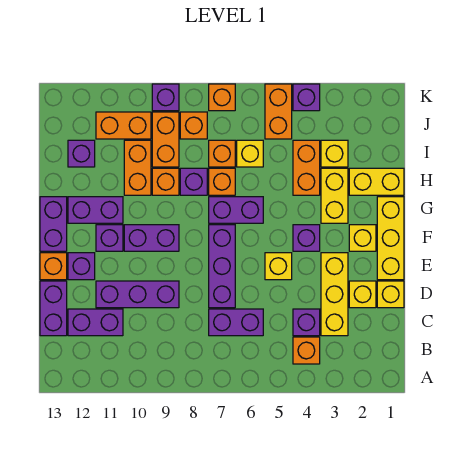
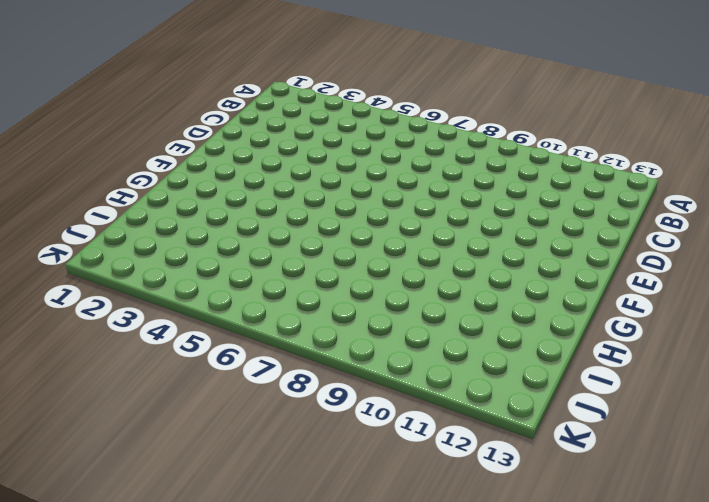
none -> orange 1x1 brick [293,337,320,364]
none -> yellow 1x3 brick [321,253,348,336]
none -> purple 1x1 brick [293,309,320,336]
none -> purple 1x2 brick [209,309,263,336]

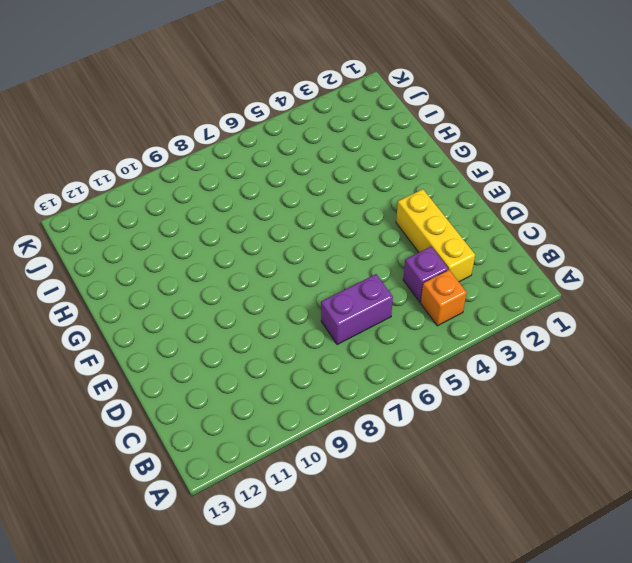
none -> purple 1x2 brick [68,309,123,336]
none -> purple 1x2 brick [40,281,67,336]
none -> yellow 1x1 brick [377,281,404,308]
none -> yellow 1x1 brick [349,281,376,308]

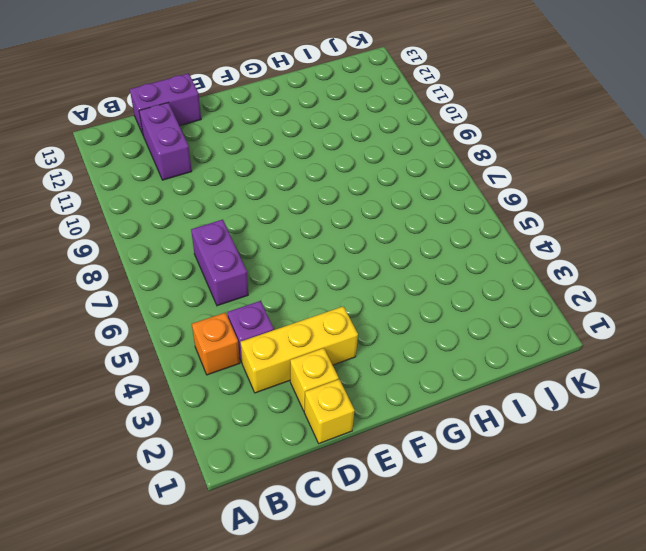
none -> purple 1x3 brick [209,225,235,308]
none -> purple 1x3 brick [96,281,179,308]
none -> yellow 1x3 brick [377,197,404,280]
none -> yellow 1x1 brick [265,253,292,280]

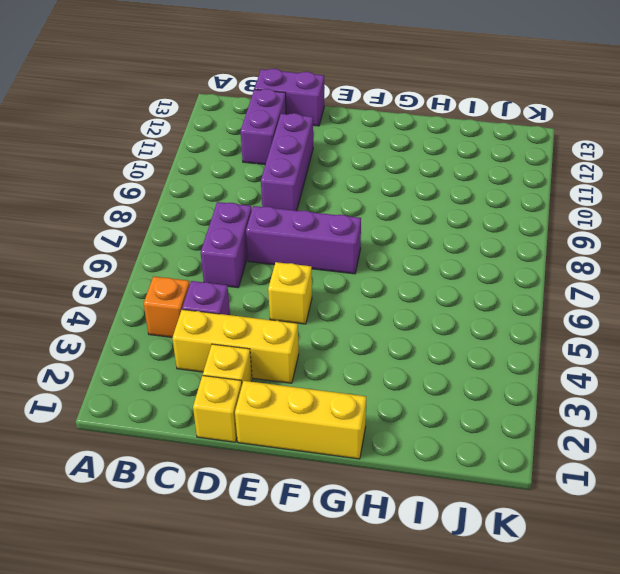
none -> purple 1x1 brick [68,253,95,280]
none -> orange 1x1 brick [40,253,67,280]
none -> yellow 1x1 brick [349,225,376,251]
none -> purple 1x1 brick [293,225,320,251]

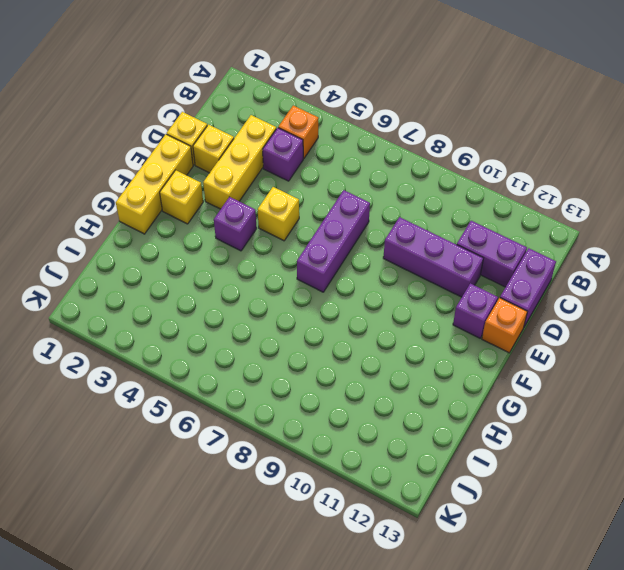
none -> purple 1x2 brick [209,309,263,336]
none -> purple 1x2 brick [124,225,179,251]
none -> purple 1x1 brick [96,225,123,251]
none -> purple 1x2 brick [40,197,67,251]

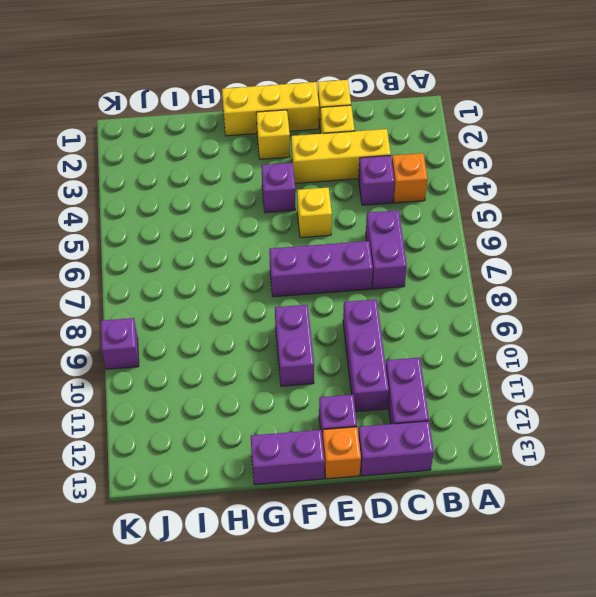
none -> purple 1x1 brick [96,225,123,251]
none -> yellow 1x2 brick [321,168,348,223]
none -> purple 1x2 brick [209,197,263,223]
none -> purple 1x2 brick [68,197,123,223]

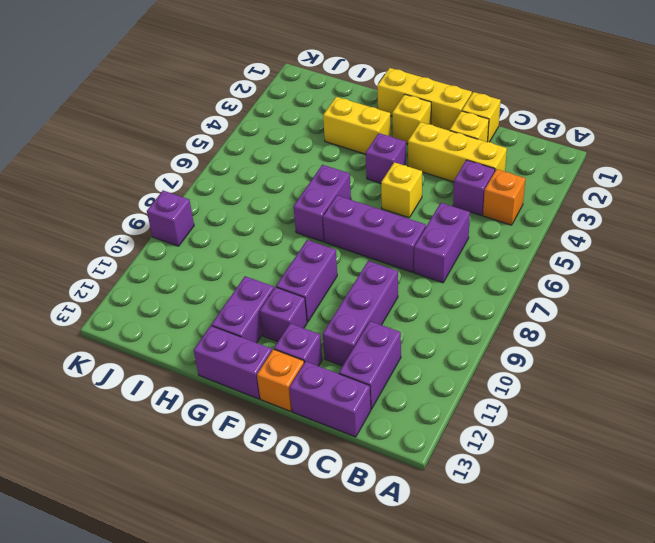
none -> yellow 1x2 brick [349,168,404,195]
none -> orange 1x2 brick [293,140,320,195]
none -> orange 1x1 brick [209,168,235,195]
none -> purple 1x1 brick [180,168,207,195]

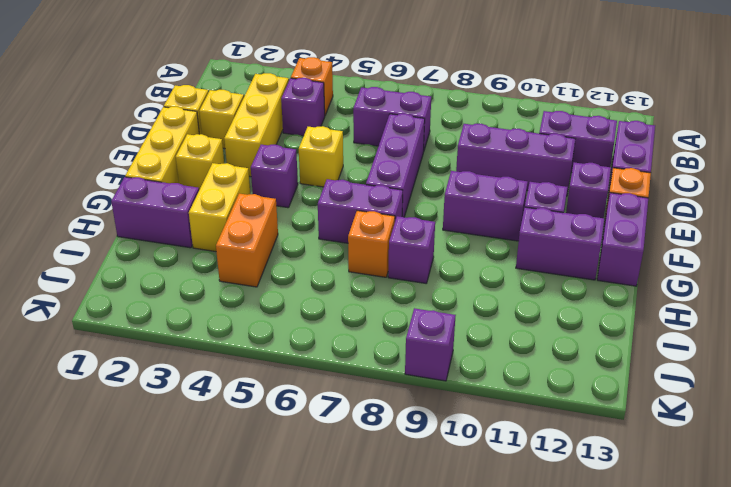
purple 1x2 brick [111,177,199,248] -> yellow 1x2 brick [349,168,404,195]
none -> orange 1x1 brick [152,168,179,195]
none -> orange 1x2 brick [124,140,151,195]
none -> yellow 1x1 brick [321,140,348,167]
none -> yellow 1x1 brick [237,140,263,167]

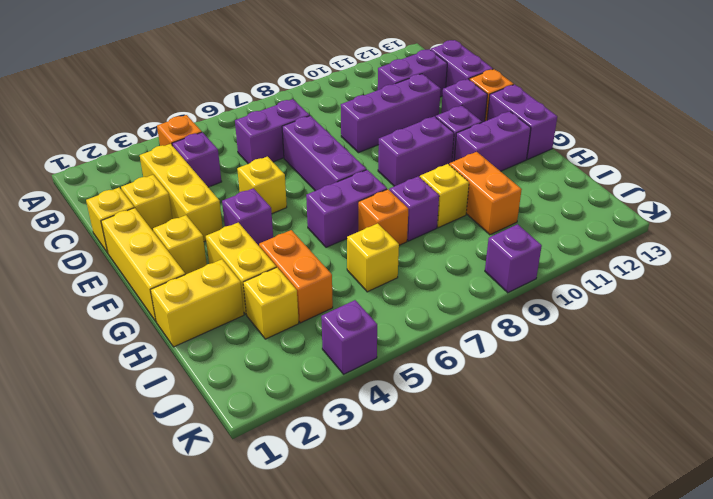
yellow 1x1 brick [420,164,469,228] -> orange 1x1 brick [152,168,179,195]
none -> orange 1x1 brick [209,140,235,167]
none -> orange 1x2 brick [152,112,179,167]
none -> purple 1x1 brick [68,140,95,167]
none -> orange 1x2 brick [265,84,292,139]

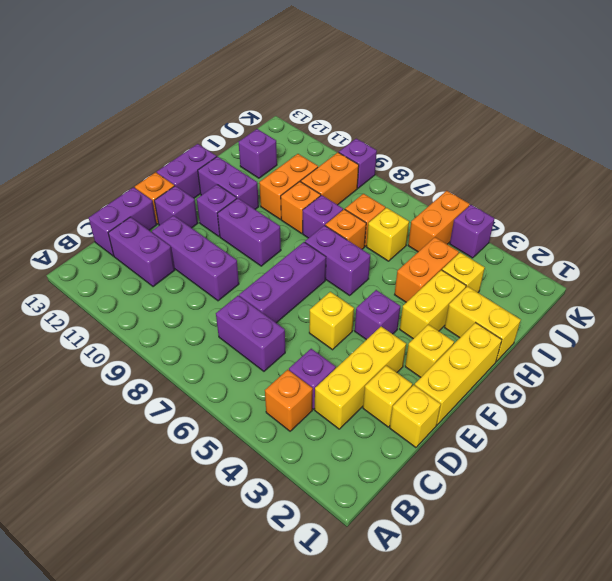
none -> orange 1x1 brick [180,112,207,139]
none -> orange 1x2 brick [96,112,151,139]
none -> orange 1x1 brick [209,84,235,111]

